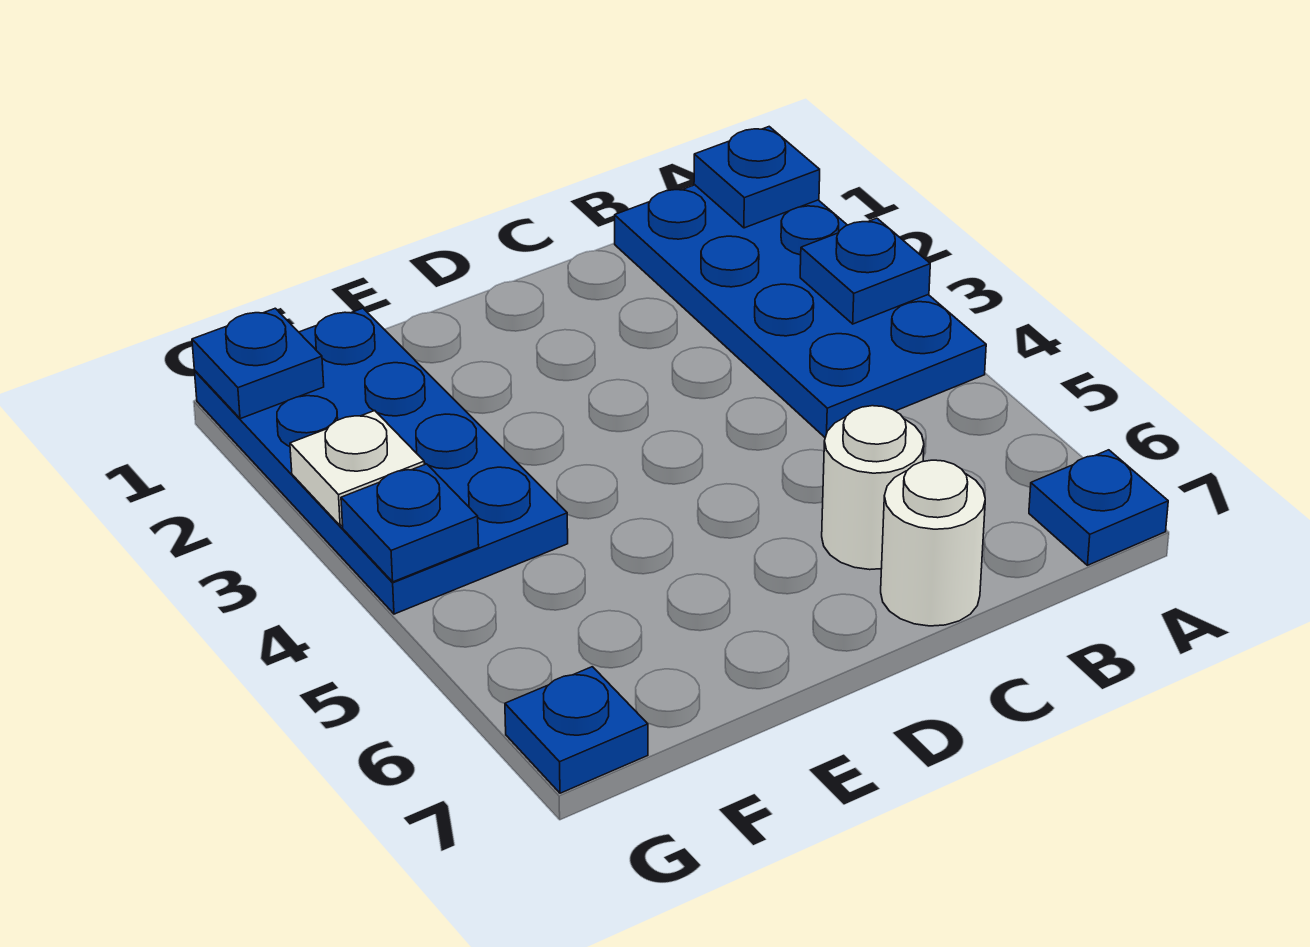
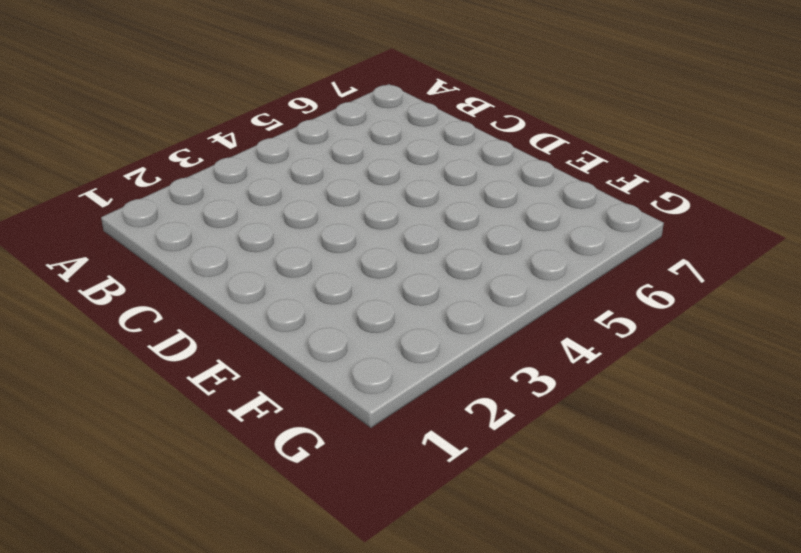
none -> blue 2x4 plate [615,185,986,437]
none -> blue 1x1 plate [1029,450,1168,565]

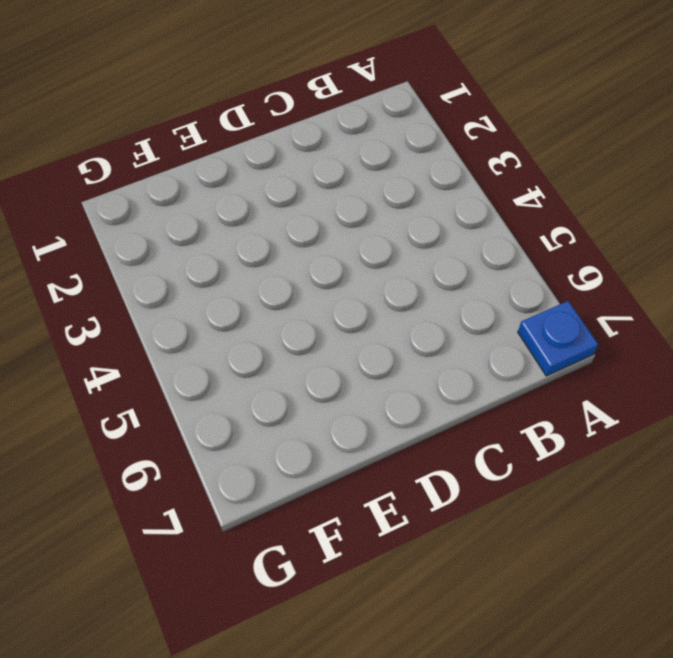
none -> blue 2x4 plate [615,185,986,437]
none -> white 1x1 round brick [822,406,924,570]

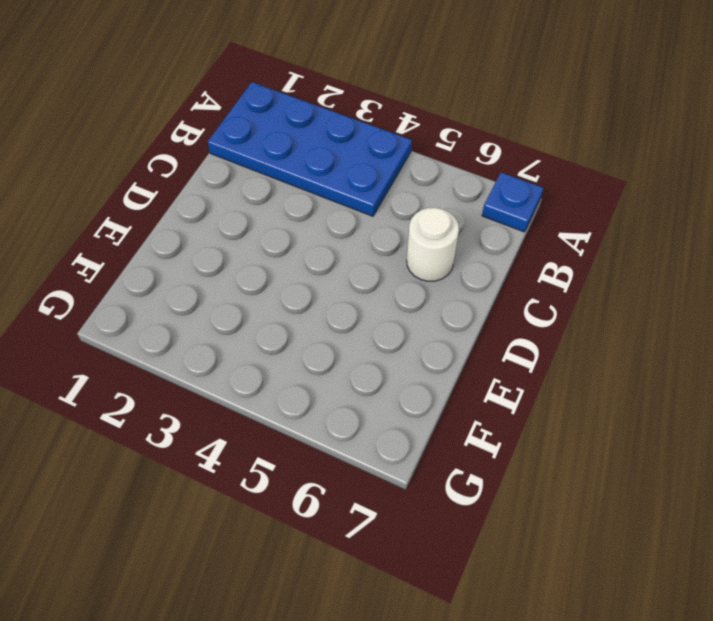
none -> white 1x1 round brick [881,460,985,626]
none -> blue 2x4 plate [195,308,568,614]

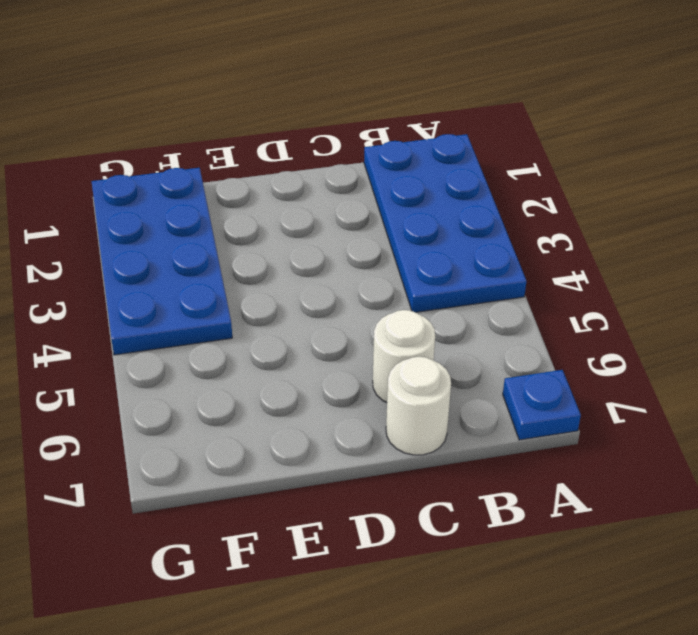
none -> blue 1x1 plate [505,667,648,793]
none -> blue 1x1 plate [694,127,820,228]

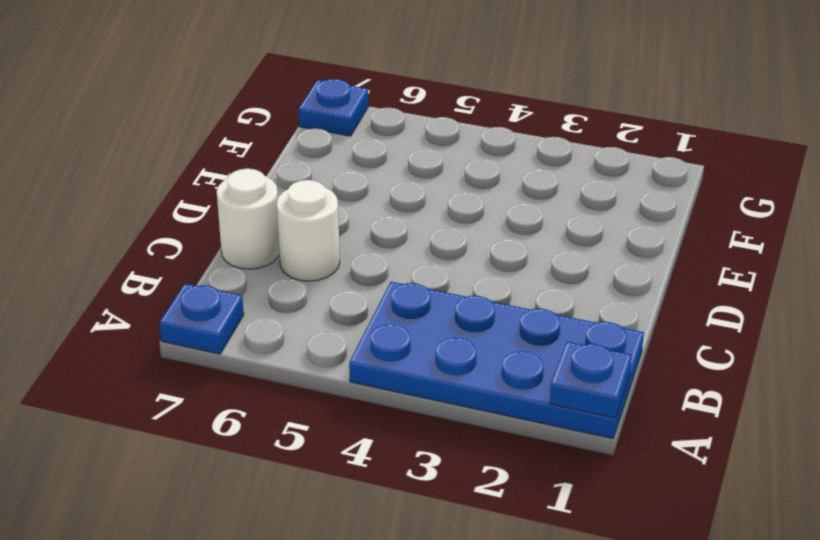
none -> blue 2x4 plate [195,308,568,614]
none -> blue 1x1 plate [800,218,930,324]

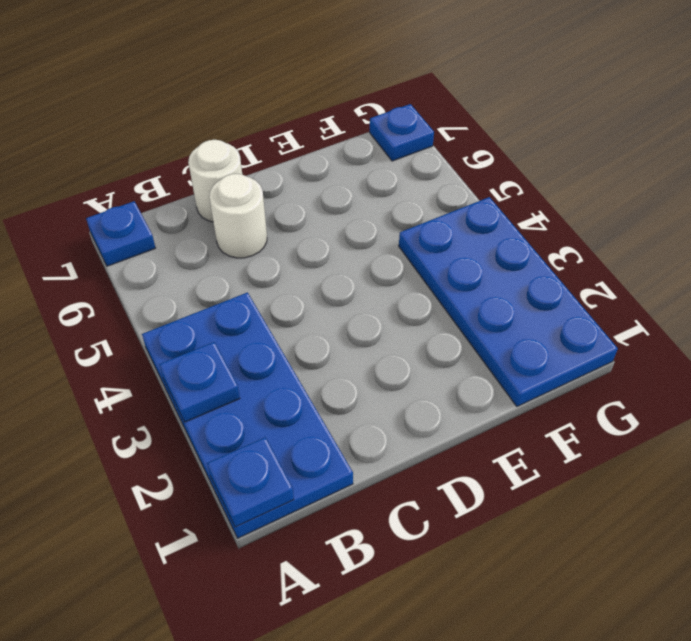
none -> blue 1x1 plate [192,308,324,419]
none -> white 1x1 plate [290,411,424,526]

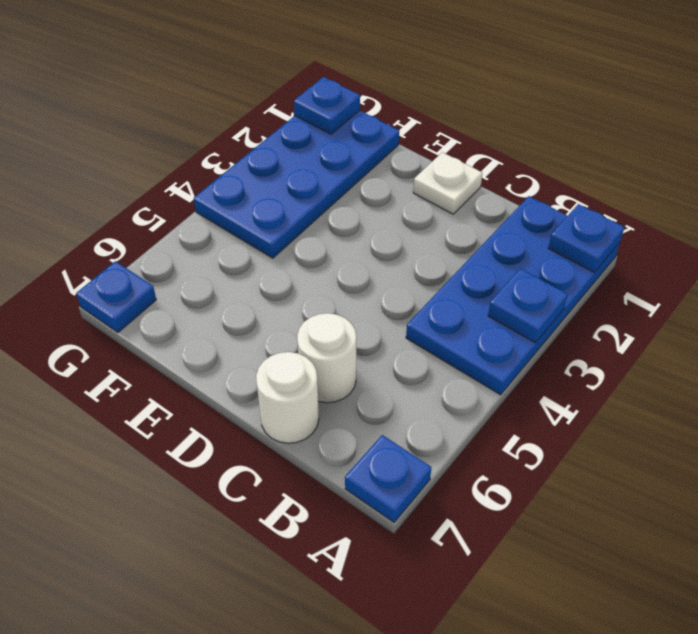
white 1x1 plate [413,152,482,214] -> white 1x1 plate moved to [290,411,424,526]
none -> blue 1x1 plate [341,464,479,582]

